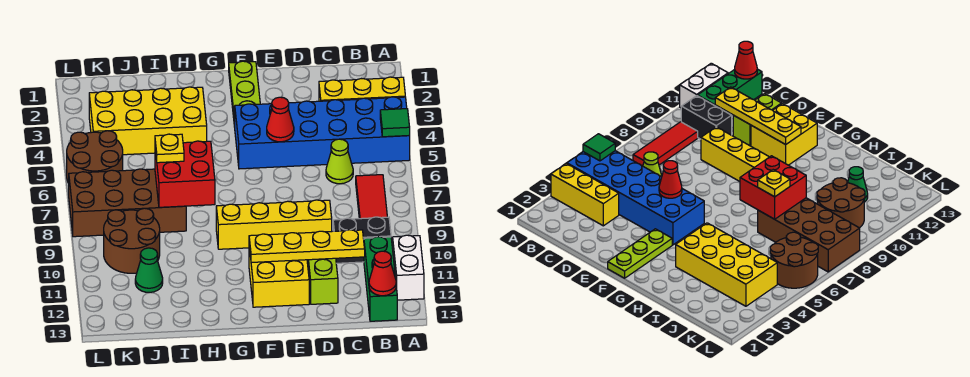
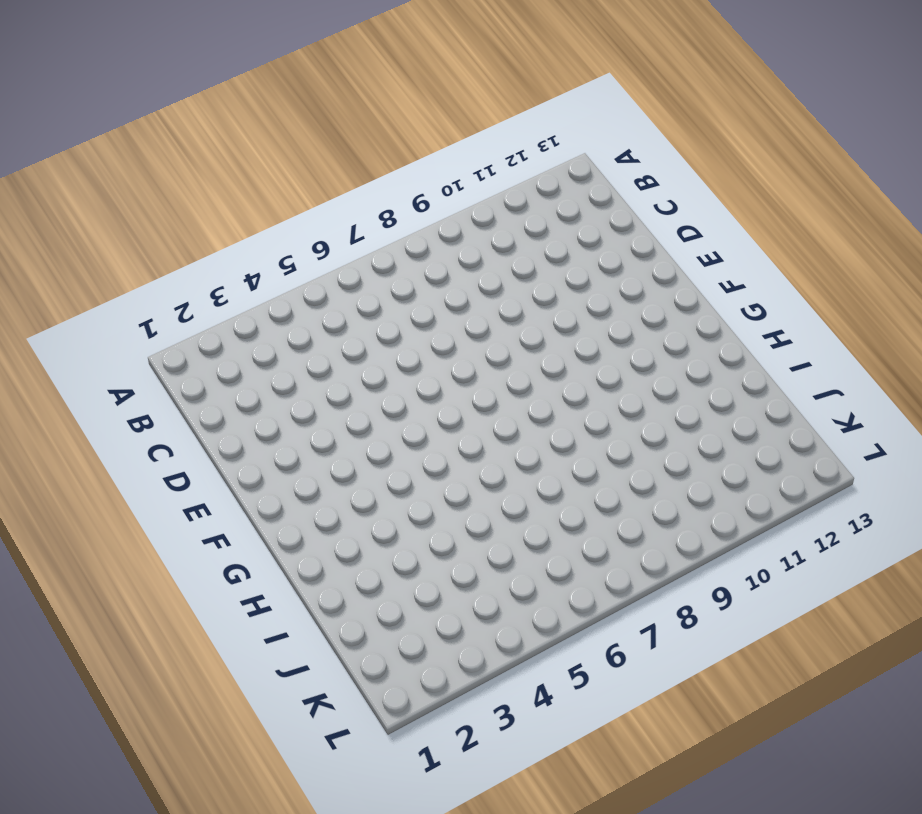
none -> yellow 1x3 brick [319,77,405,101]
none -> blue 2x6 brick [235,97,410,169]
none -> white 1x2 brick [393,235,424,300]

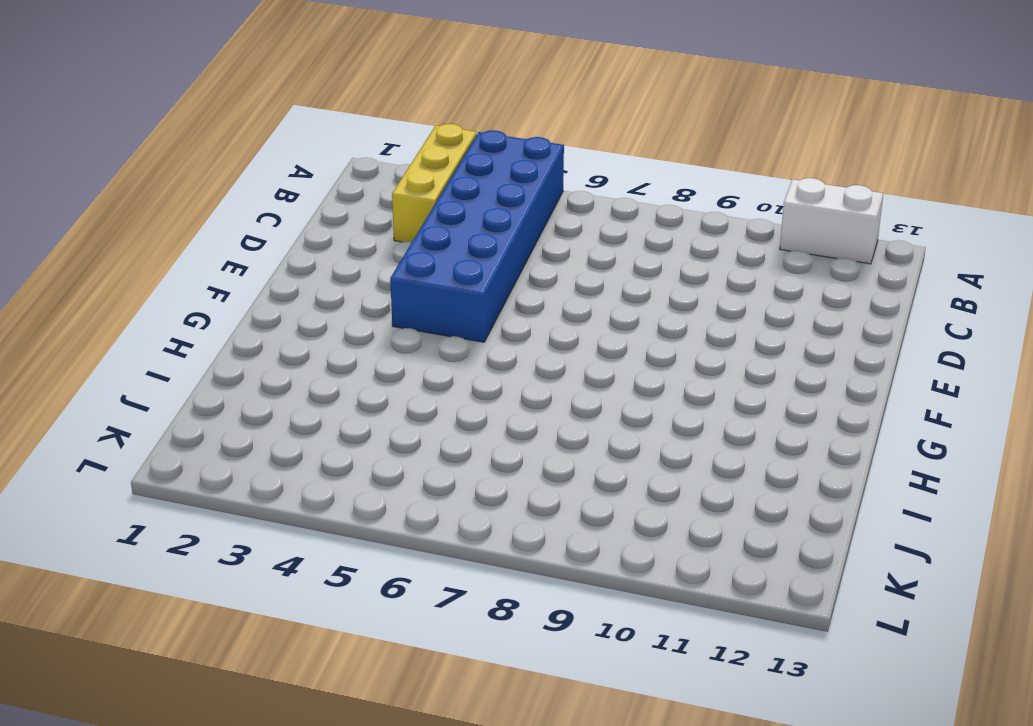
none -> red 1x3 tile [356,175,387,219]
none -> black 1x2 brick [333,217,391,263]
none -> green 1x3 brick [364,237,397,321]

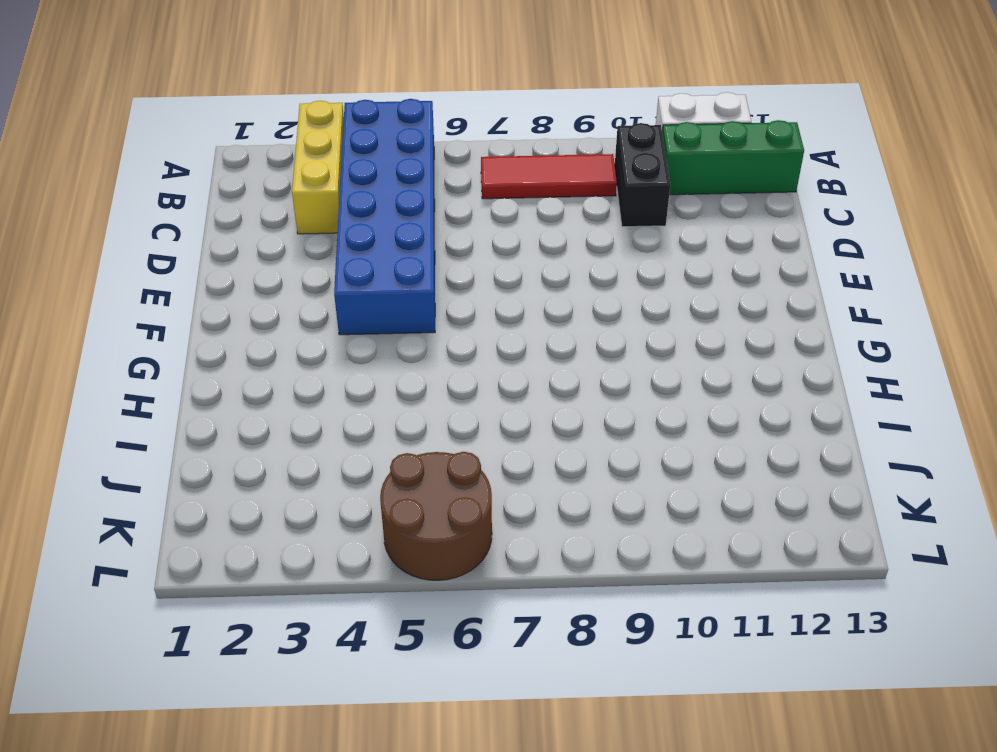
none -> lime 1x1 cone [326,139,353,184]
none -> yellow 1x4 brick [216,200,332,249]
none -> lime 1x2 brick [307,258,338,304]

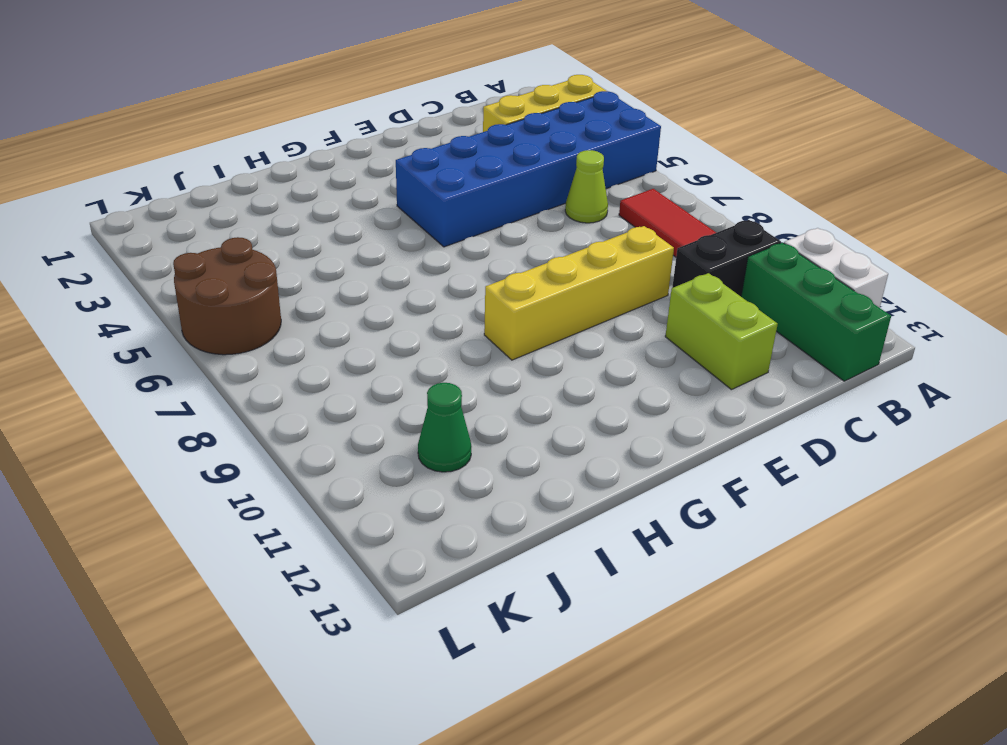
none -> yellow 2x2 brick [249,247,309,307]
none -> lime 1x3 plate [229,61,260,127]
none -> yellow 2x4 brick [89,87,207,155]

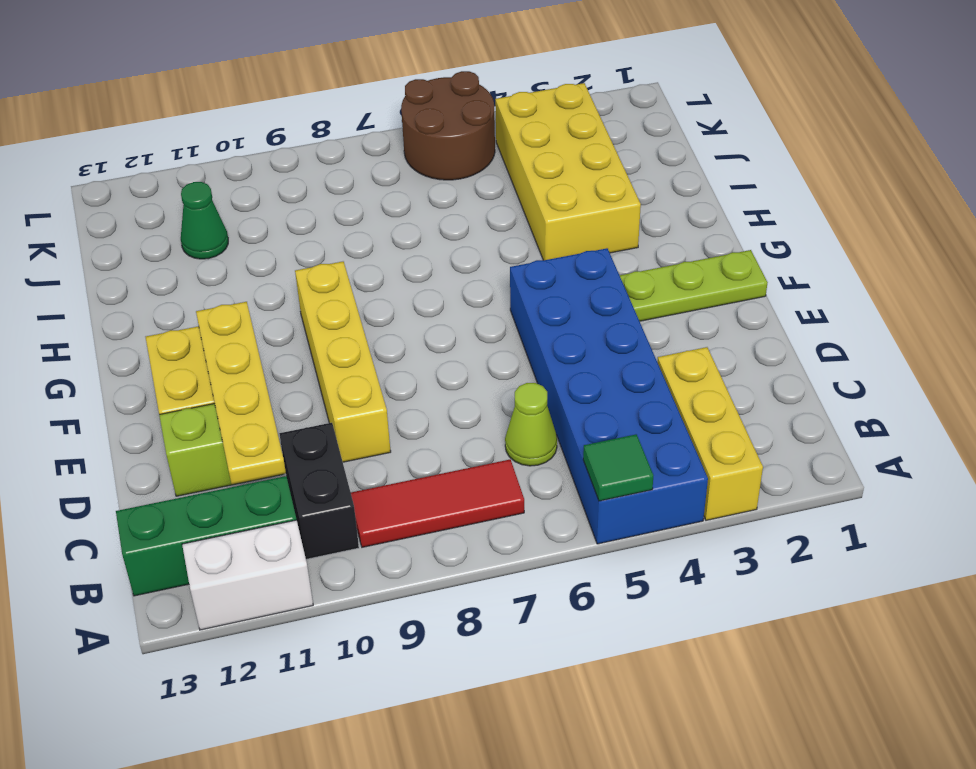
none -> brown 2x4 brick [69,169,186,237]
none -> brown 2x2 round brick [104,208,160,273]
none -> red 1x1 cone [369,251,396,296]

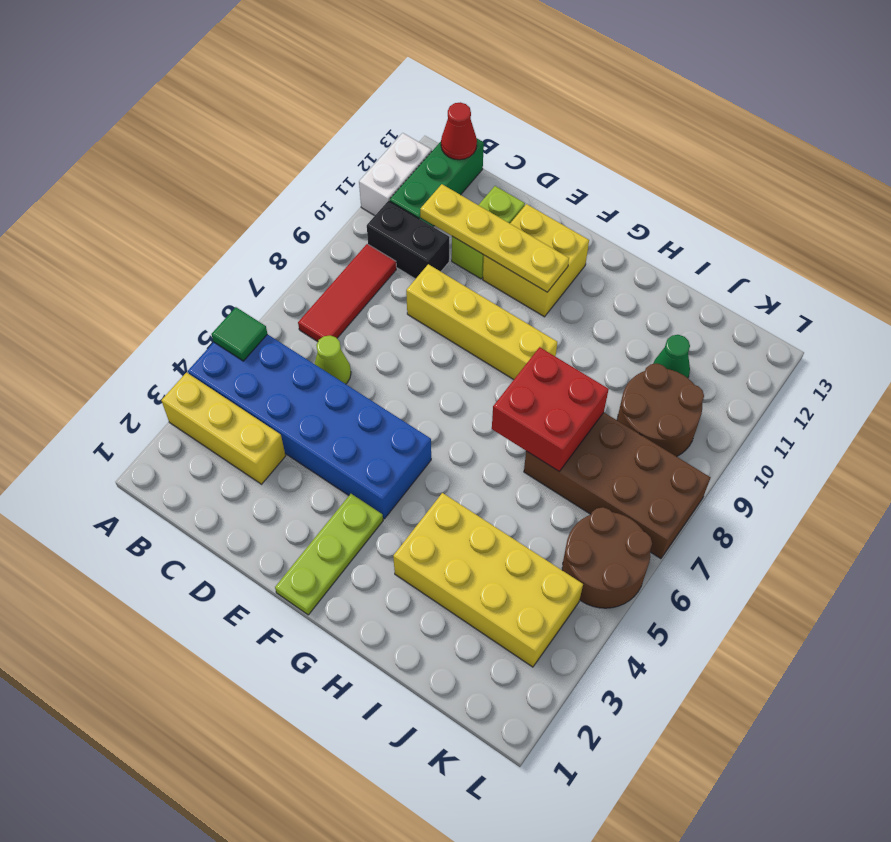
none -> red 1x1 cone [267,97,294,142]
none -> yellow 1x1 plate [155,134,184,163]

